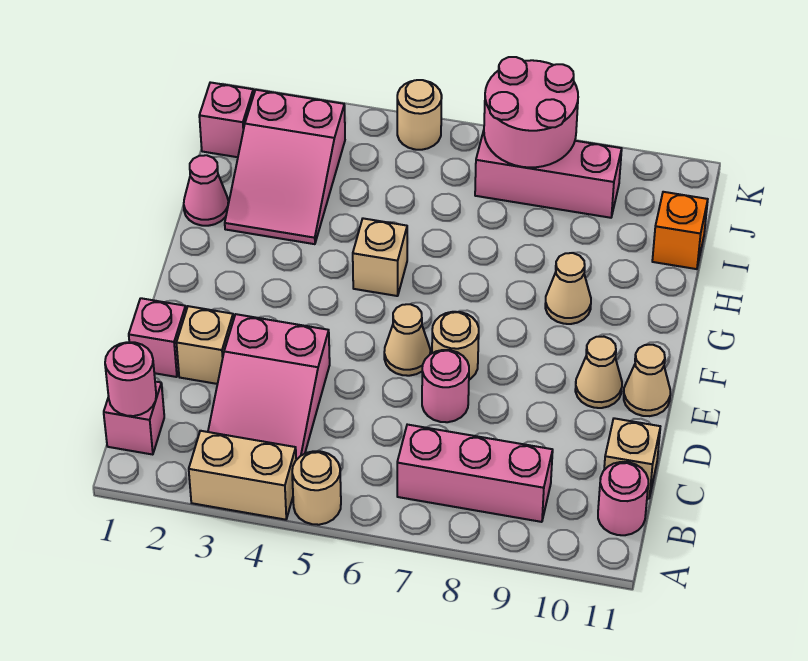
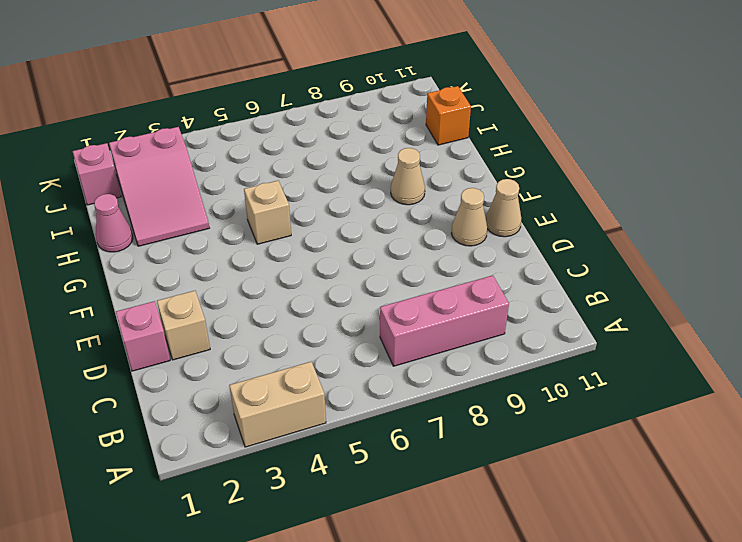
none -> tan 1x1 round brick [292,451,341,525]
none -> pink 1x1 brick [104,382,164,455]
none -> pink 2x3 slope [208,314,330,460]

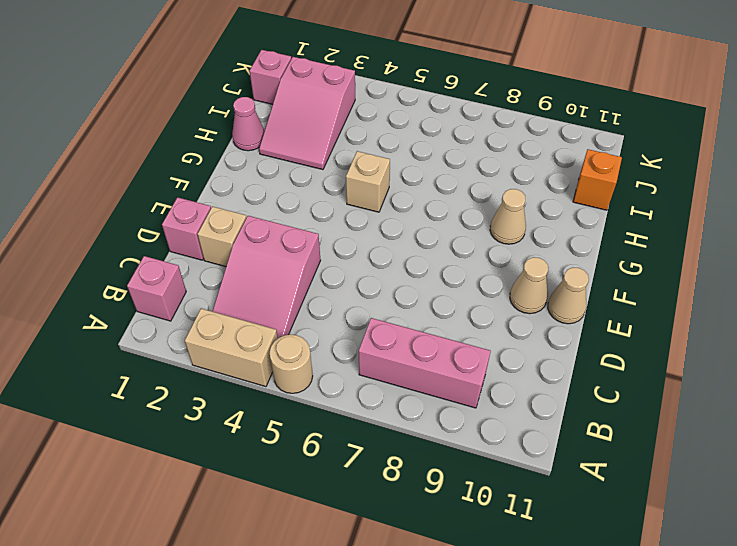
none -> pink 1x1 round brick [598,462,648,535]
none -> tan 1x1 brick [604,418,660,499]
none -> pink 1x1 round brick [422,350,469,422]

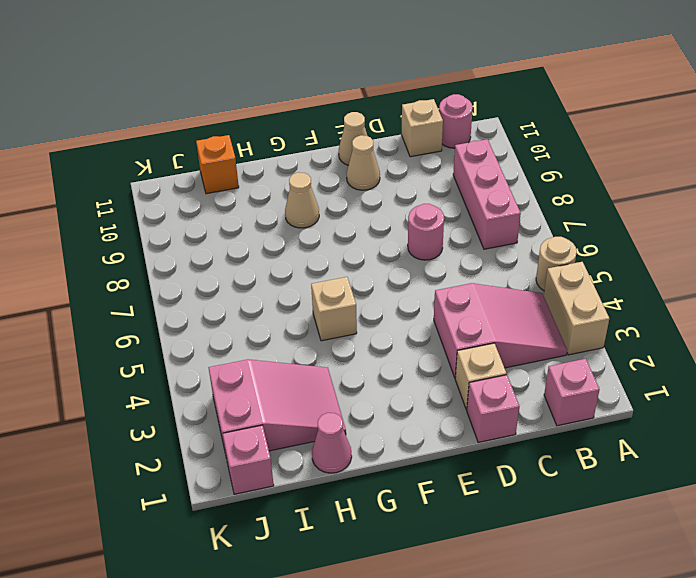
none -> tan 1x1 cone [384,304,430,376]
none -> tan 1x1 round brick [432,312,479,380]
none -> pink 1x3 brick [475,131,622,218]

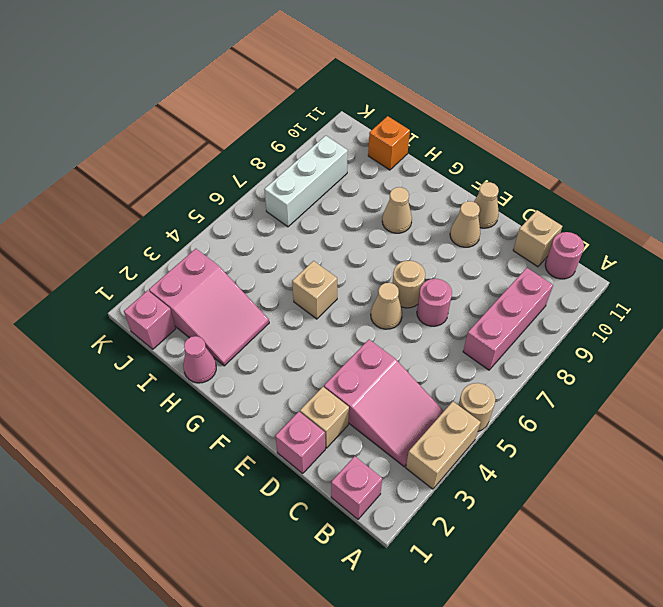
white 1x3 brick [264,136,348,227] -> pink 1x3 brick [475,131,622,218]
none -> tan 1x1 round brick [397,80,442,150]
none -> pink 1x1 round brick [105,342,156,416]
none -> pink 2x2 round brick [484,57,578,167]

